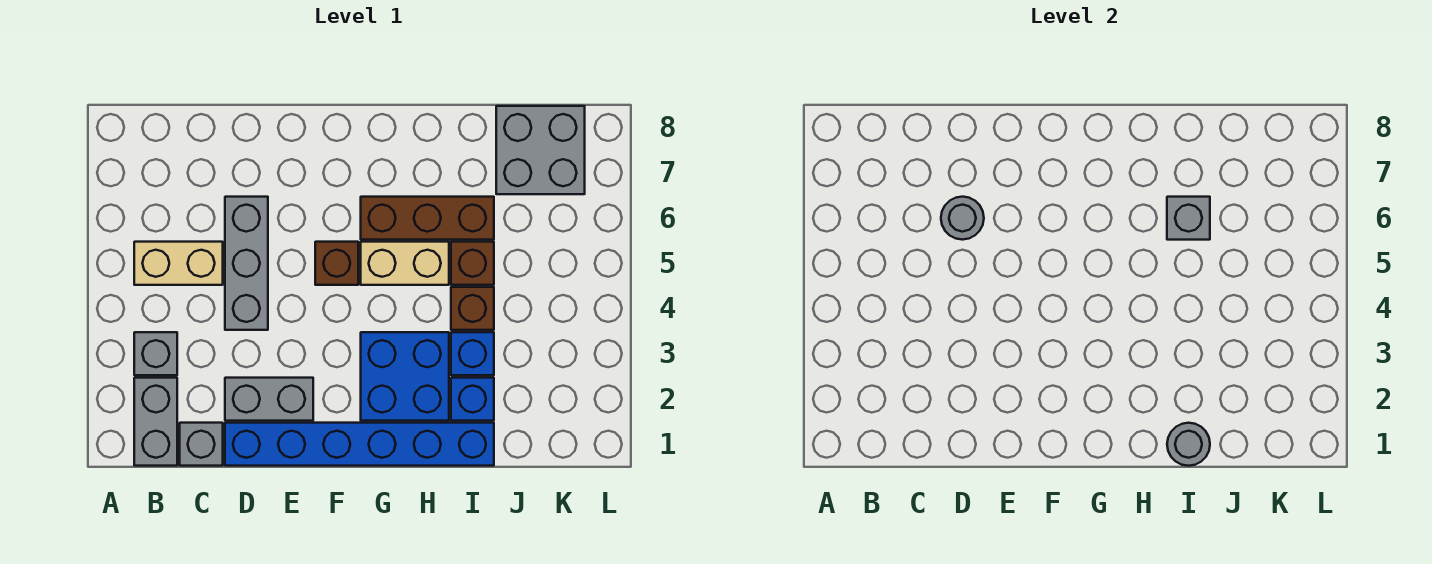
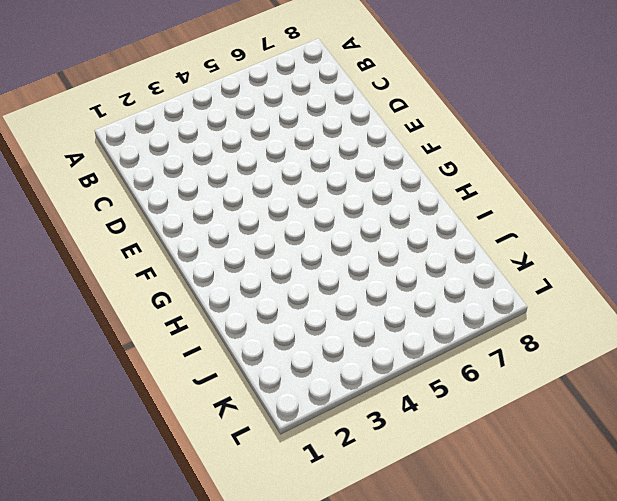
none -> grey 1x2 brick [134,378,177,466]
none -> grey 1x1 brick [134,332,177,375]
none -> tan 1x2 brick [134,242,223,285]

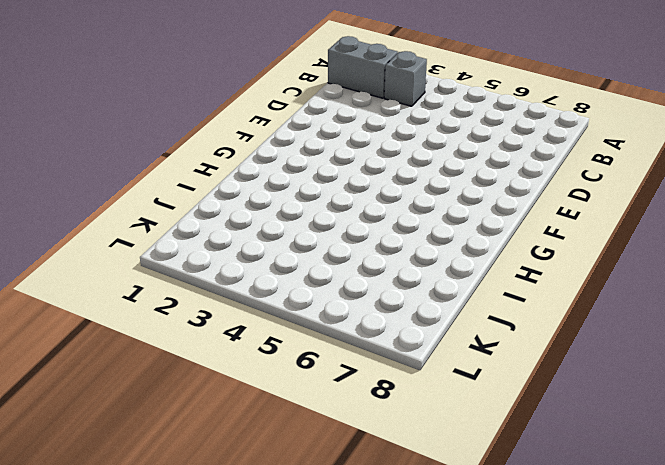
none -> tan 1x2 brick [134,242,223,285]
none -> grey 1x1 brick [180,423,223,466]
none -> blue 1x6 brick [225,423,494,466]

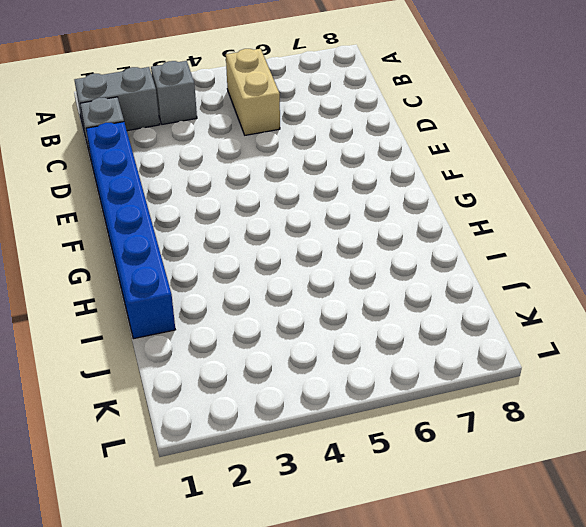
none -> grey 1x2 brick [225,378,313,421]
none -> grey 1x3 brick [225,197,268,330]
none -> brown 1x1 brick [315,242,358,285]

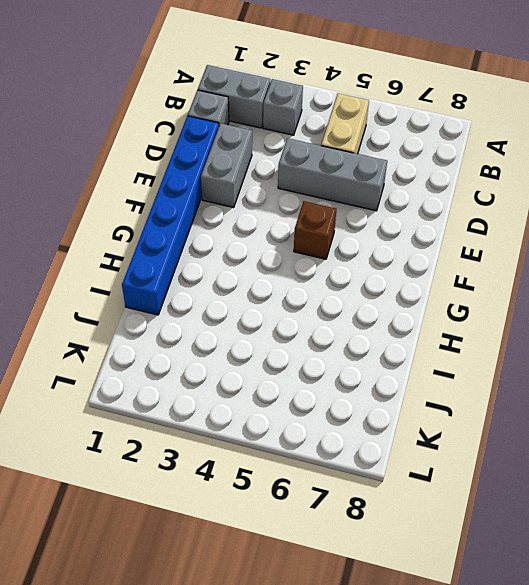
none -> blue 2x2 brick [361,332,449,421]
none -> tan 1x2 brick [361,242,449,285]
none -> brown 1x3 brick [361,197,494,240]

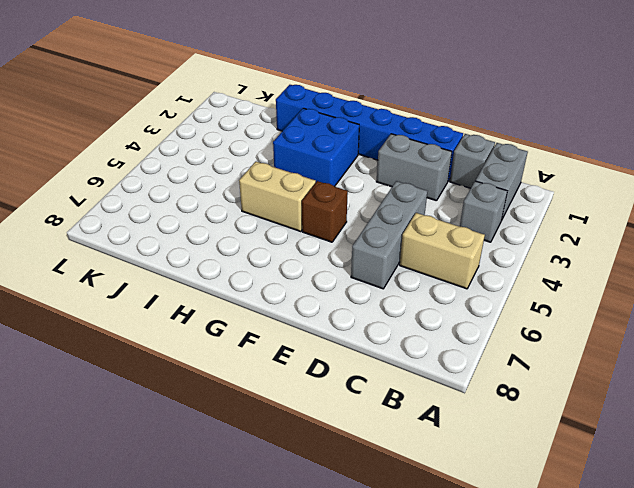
none -> brown 1x3 brick [361,197,494,240]
none -> blue 1x1 brick [451,378,494,421]
none -> blue 1x1 brick [451,332,494,375]

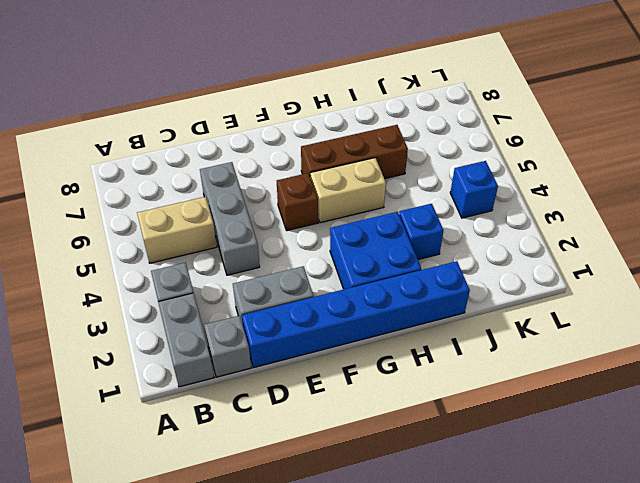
blue 1x1 brick [450,161,498,218] -> blue 1x1 brick moved to [451,378,494,421]
none -> brown 1x1 brick [451,287,494,330]
none -> brown 1x1 brick [451,242,494,285]
none -> grey 2x2 brick [496,106,585,194]

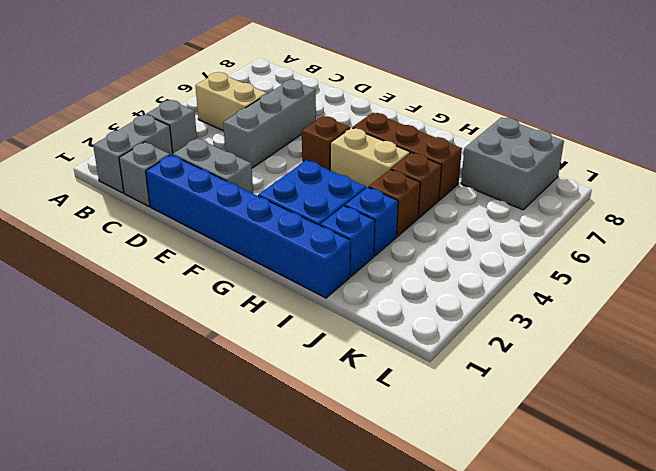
none -> grey 1x1 round brick [941,197,984,240]
none -> grey 1x1 round brick [1167,423,1210,466]
none -> grey 1x1 brick [1167,197,1210,240]

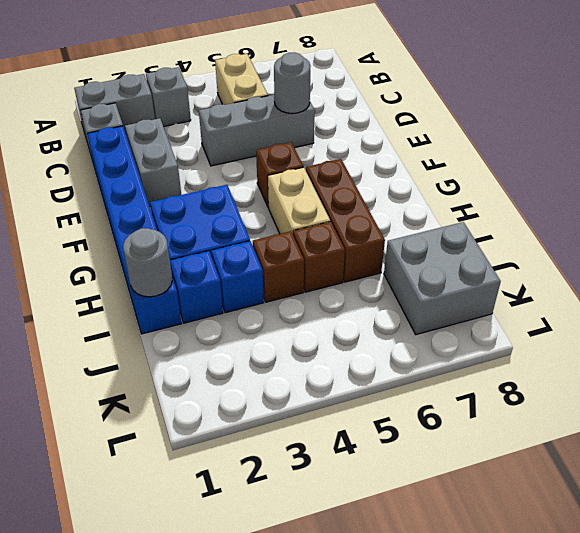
none -> grey 1x1 brick [1167,197,1210,240]

